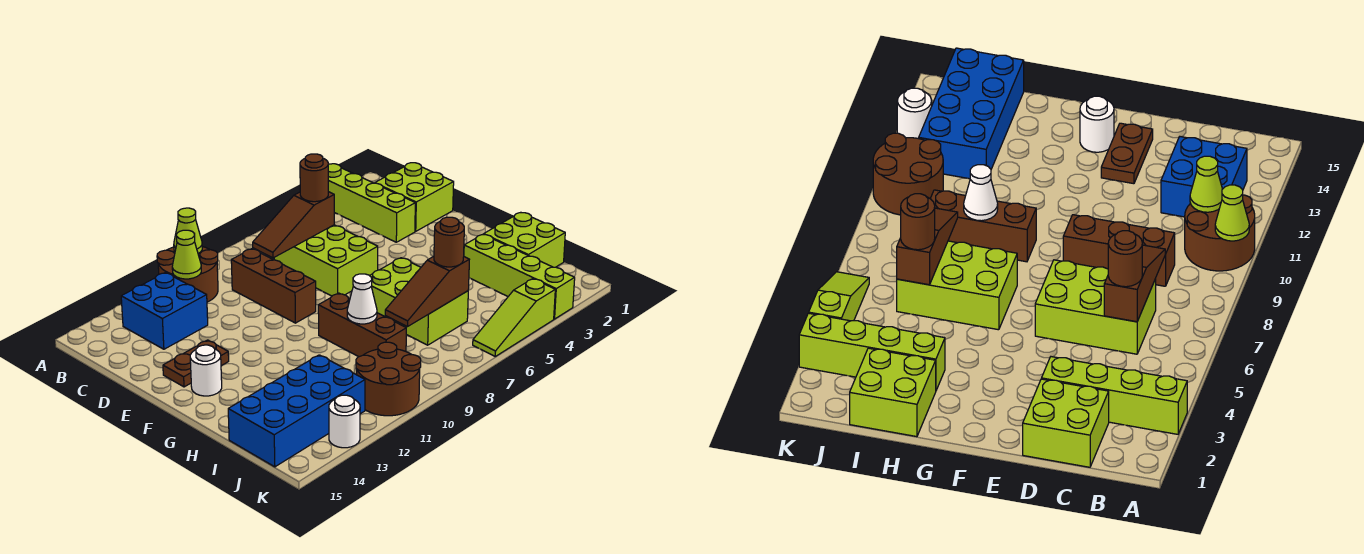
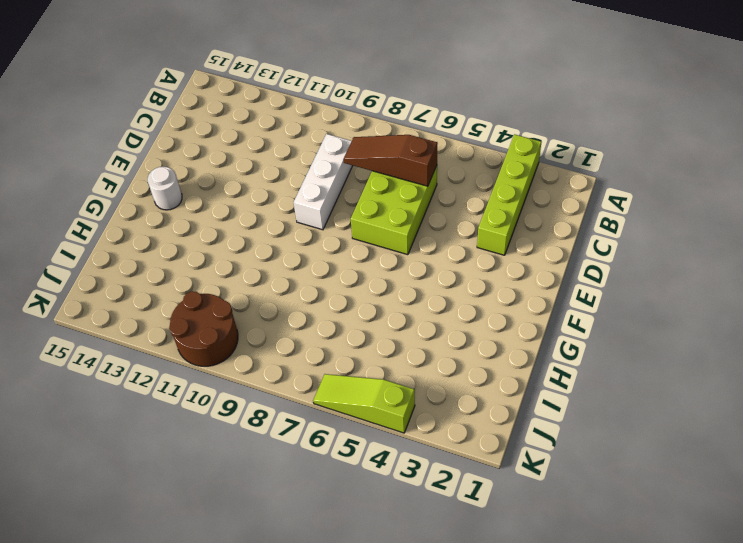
white 1x3 brick [294,134,353,230] -> brown 1x3 brick [231,249,316,323]
none -> brown 2x2 round brick [157,247,218,302]
none -> blue 2x2 brick [121,273,208,349]
none -> lime 2x2 brick [375,163,454,231]

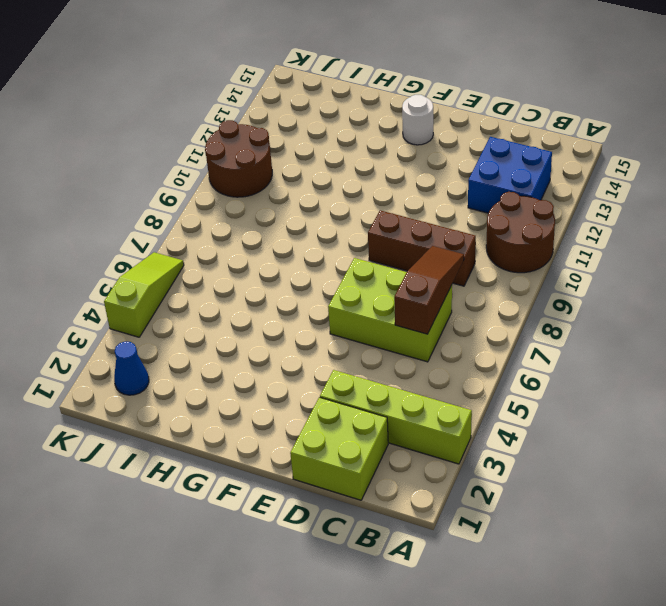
blue 1x1 cone [114,342,149,395] -> none
none -> brown 1x2 plate [163,340,229,387]
none -> lime 2x3 brick [370,258,468,345]
none -> brown 1x3 brick [318,293,406,357]

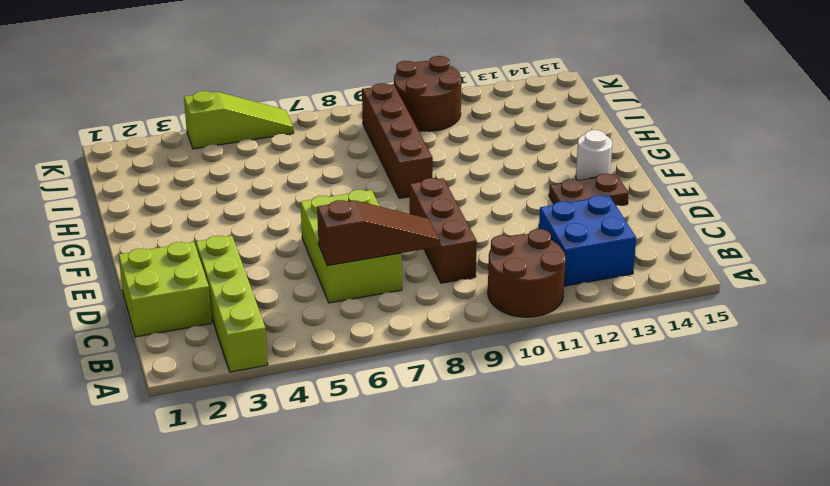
brown 1x4 brick [362,83,433,198] -> brown 1x3 brick [318,293,406,357]
none -> lime 2x3 brick [370,258,468,345]
none -> lime 2x2 brick [484,213,565,267]
none -> lime 1x4 brick [464,234,575,319]

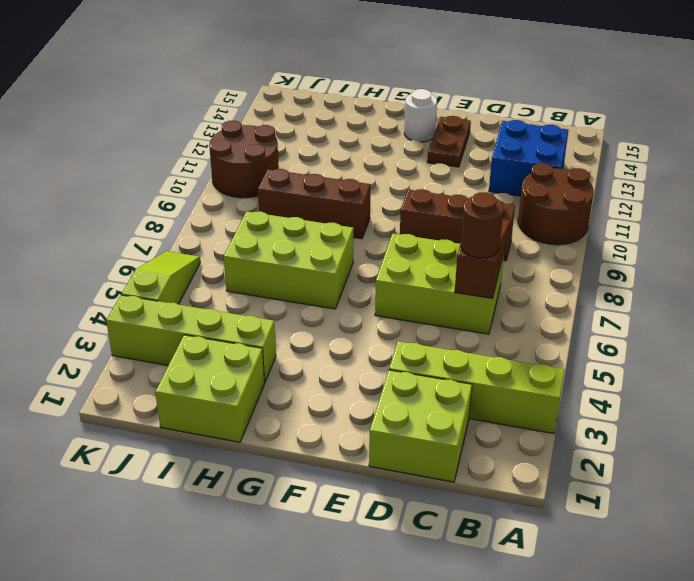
none -> blue 2x4 brick [228,355,365,467]
none -> white 1x1 round brick [329,395,360,448]
none -> lime 1x1 cone [174,208,202,254]

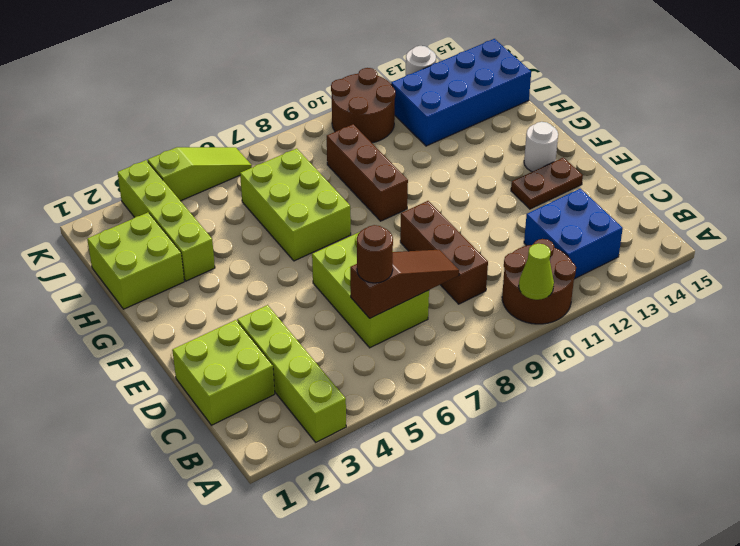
none -> lime 1x1 cone [172,230,201,279]
none -> white 1x1 cone [347,274,377,324]
none -> brown 1x3 slope [385,256,469,327]

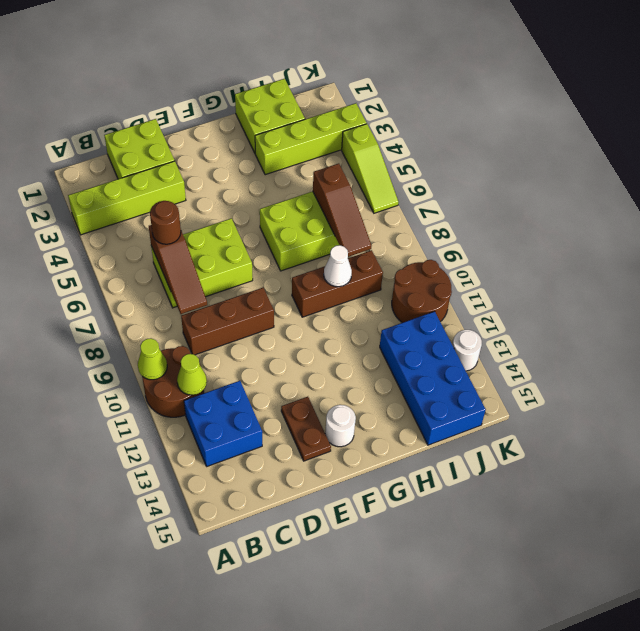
none -> brown 1x1 round brick [434,217,464,267]

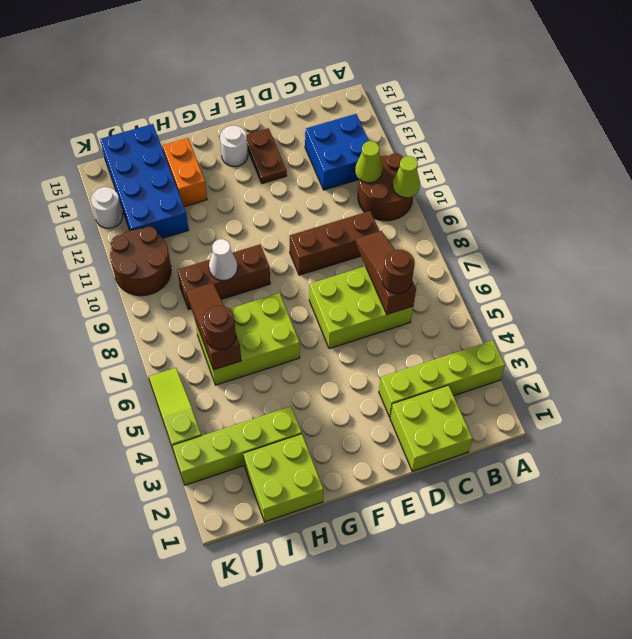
orange 1x2 brick [163,138,207,207] -> none

